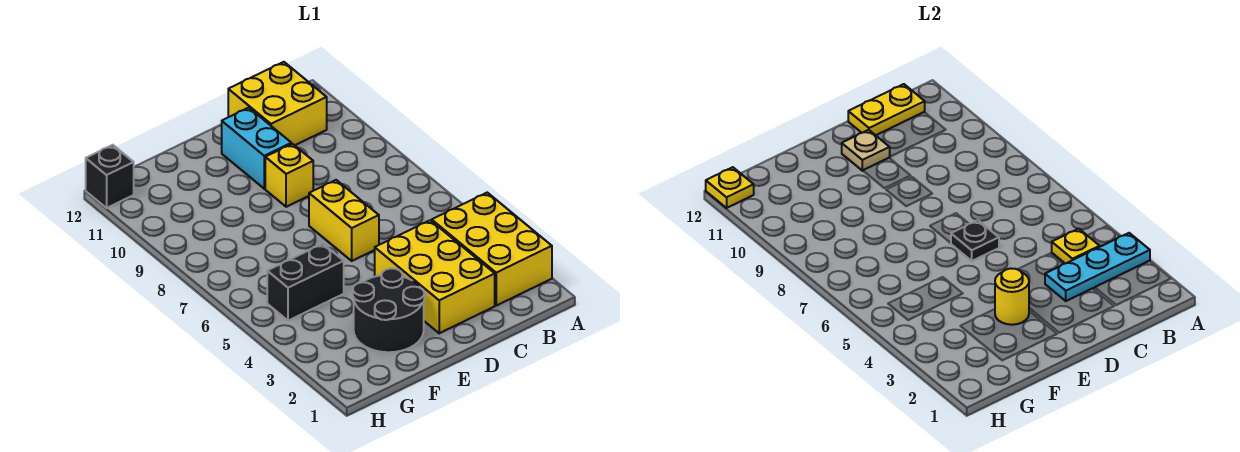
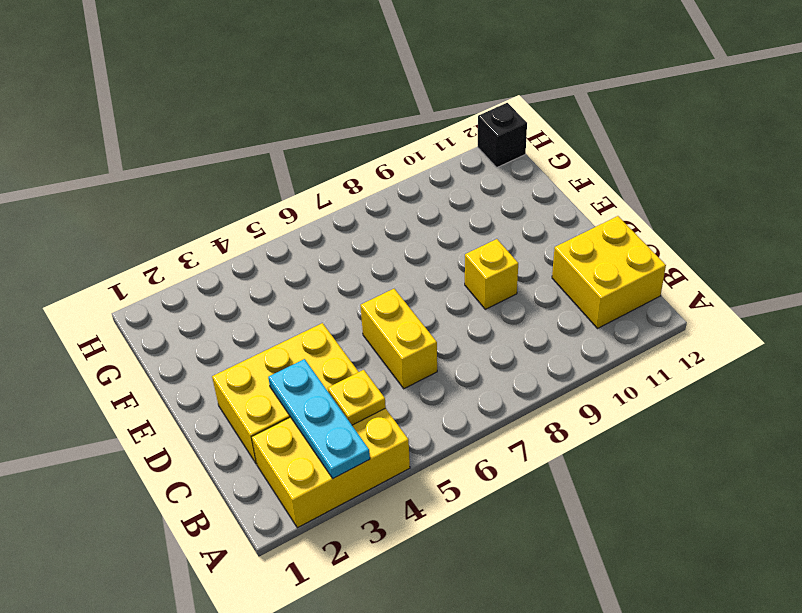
yellow 1x2 brick [361,289,437,389] -> yellow 1x2 brick turned to [309,180,379,261]
none -> cyan 1x2 brick [222,108,291,189]
none -> black 2x2 round brick [353,268,425,352]
none -> black 1x2 brick [267,244,344,321]

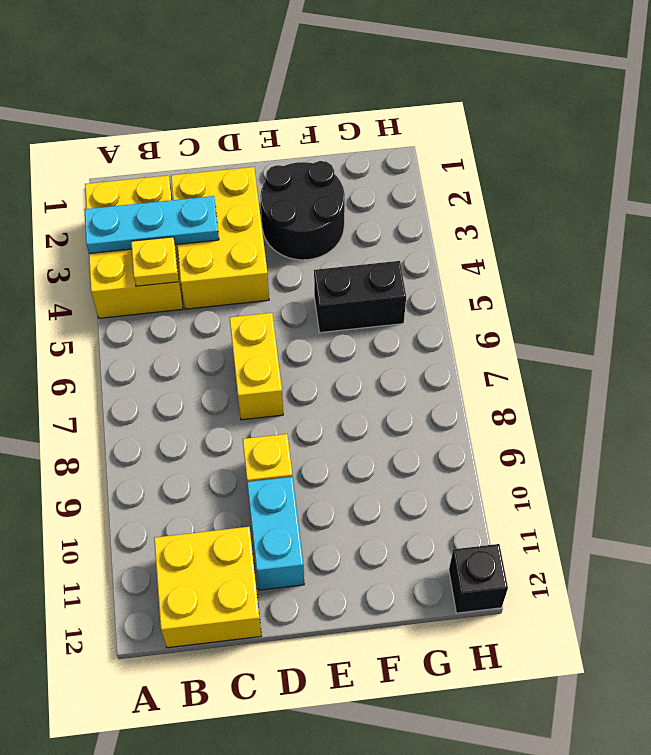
none -> yellow 1x2 plate [848,84,925,135]
none -> black 1x1 plate [951,220,999,261]
none -> tan 1x1 plate [842,130,890,171]

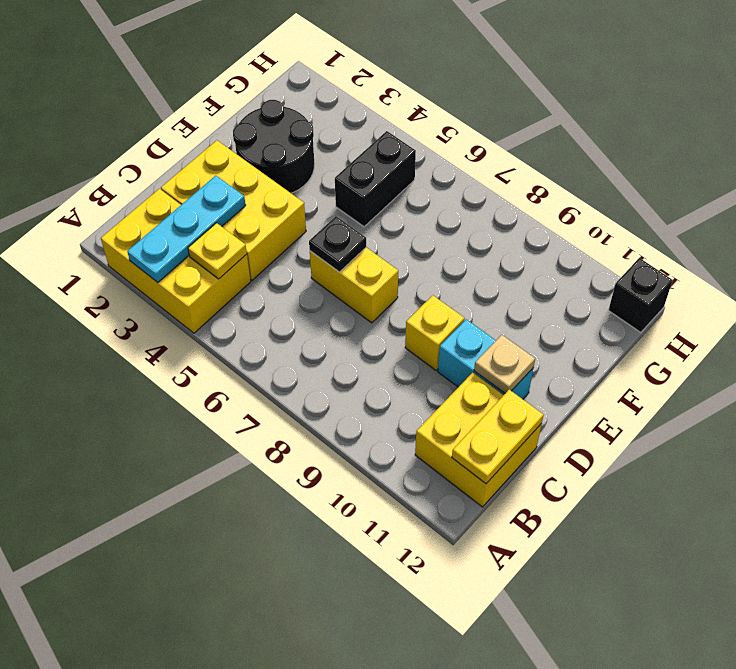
none -> yellow 1x1 round brick [995,268,1029,325]
none -> yellow 1x1 plate [706,167,754,208]

